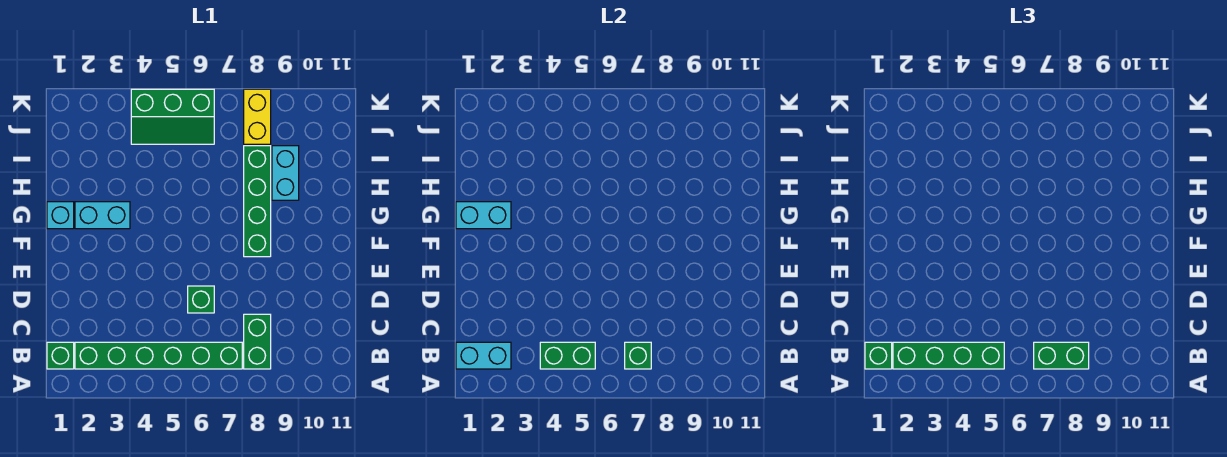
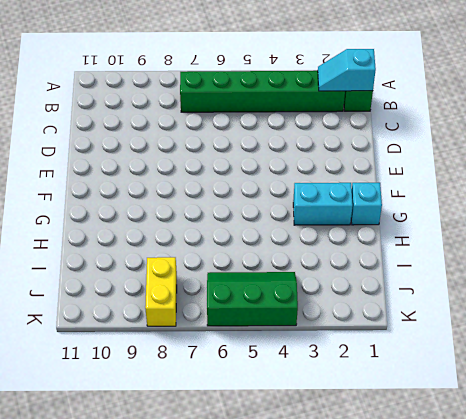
cyan 1x2 slope [318,49,376,91] -> cyan 1x2 brick [456,342,511,369]
none -> green 1x2 brick [244,314,271,369]
none -> green 1x1 brick [188,286,214,313]
none -> green 1x4 brick [244,146,271,257]

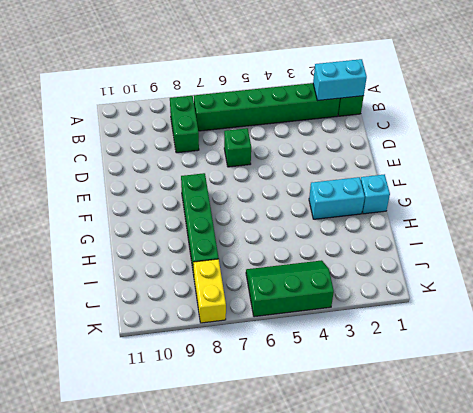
none -> cyan 1x2 brick [272,146,299,200]
none -> green 1x2 brick [540,342,595,369]
none -> green 1x1 brick [625,342,651,369]

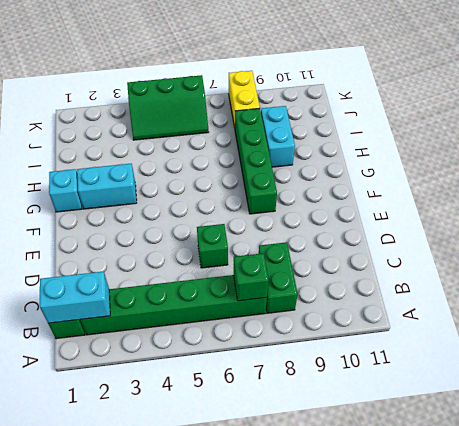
none -> green 1x2 brick [540,342,595,369]
none -> cyan 1x2 brick [456,202,511,229]
none -> green 1x1 brick [865,342,892,369]

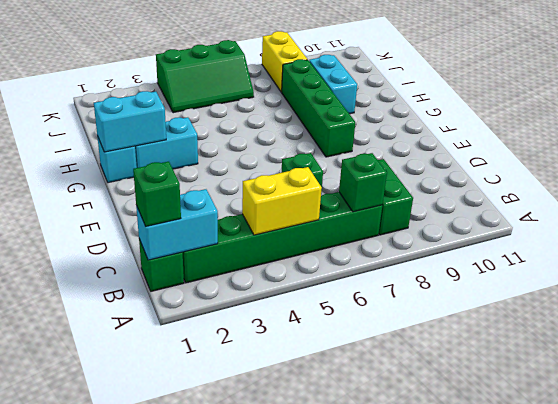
yellow 1x2 brick [242,167,322,235] -> green 1x2 brick [540,342,595,369]
none -> green 1x4 brick [893,342,1004,369]
none -> green 1x2 brick [1034,342,1089,369]

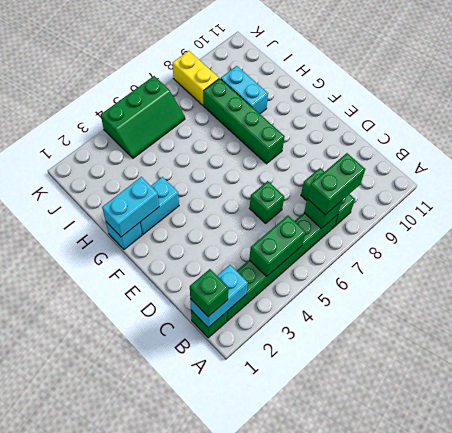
none -> green 1x4 brick [893,342,1004,369]

